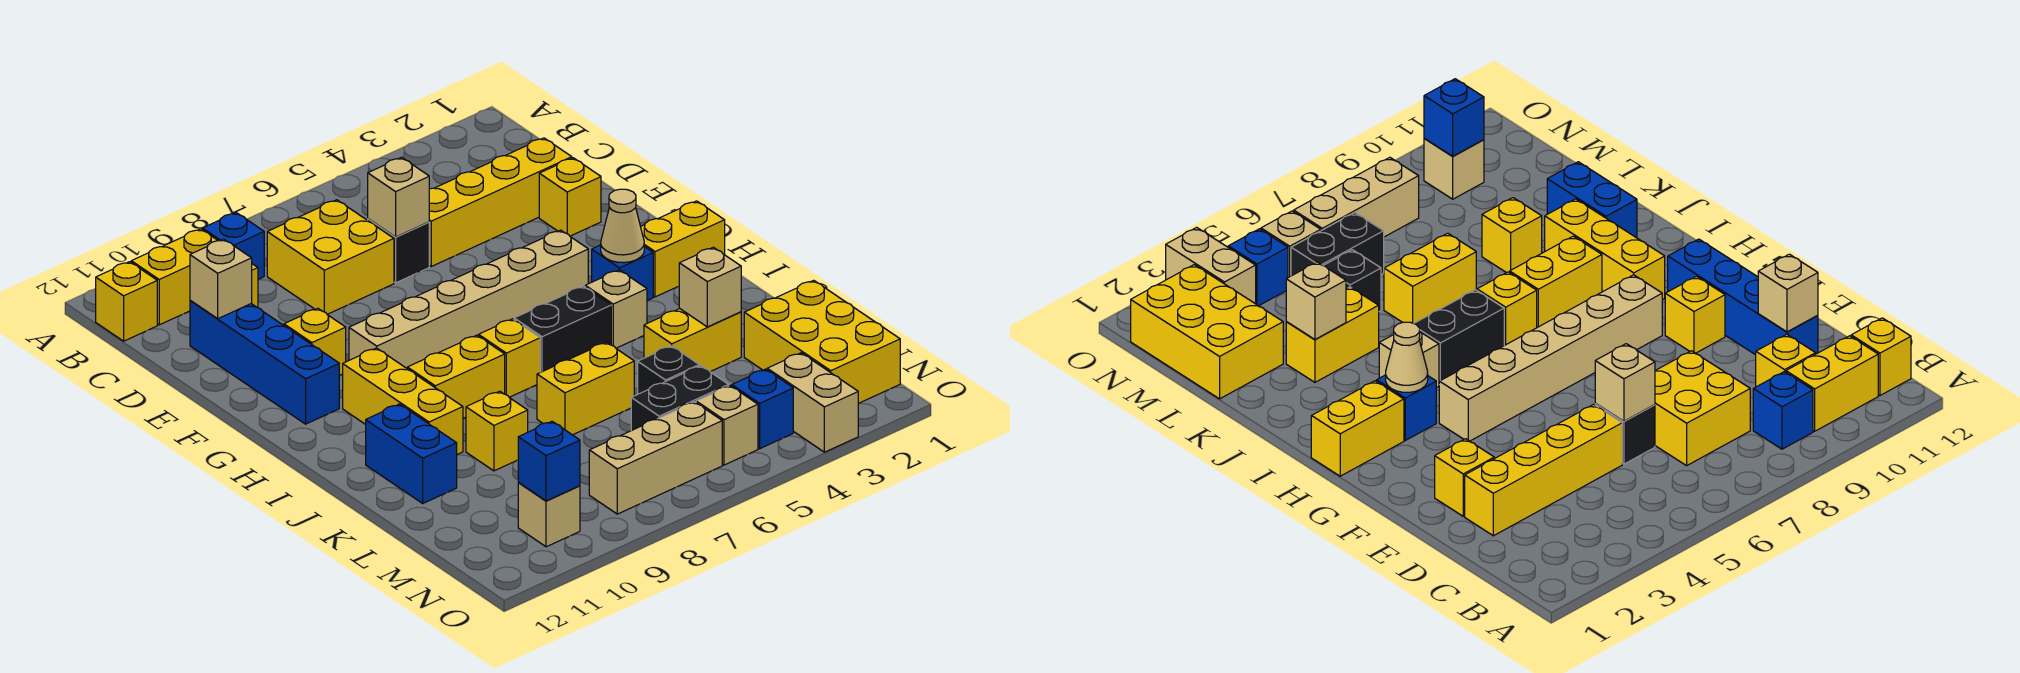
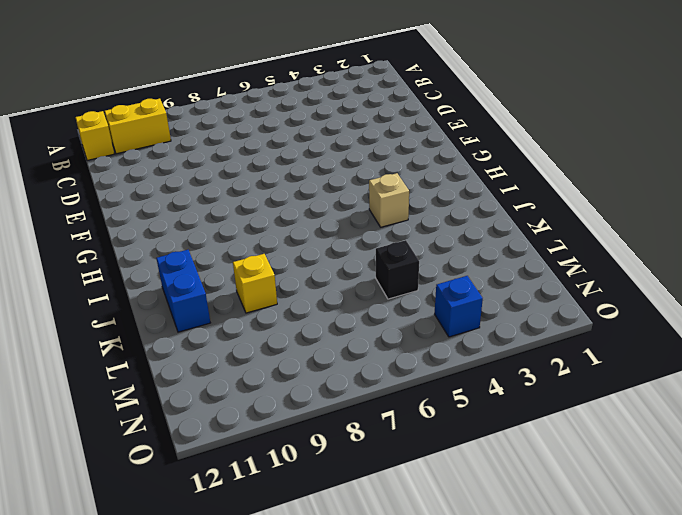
none -> blue 1x1 brick [202,213,264,279]
none -> yellow 2x2 brick [267,200,394,314]
none -> yellow 1x1 brick [1756,334,1816,387]
none -> yellow 1x4 brick [429,138,572,266]

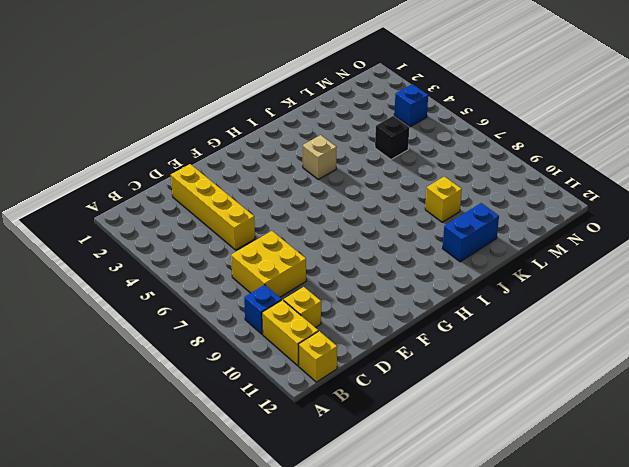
none -> black 1x1 brick [368,219,429,283]
none -> blue 1x4 brick [190,300,339,424]
none -> yellow 1x1 brick [539,158,601,236]
none -> yellow 1x1 brick [284,308,346,375]

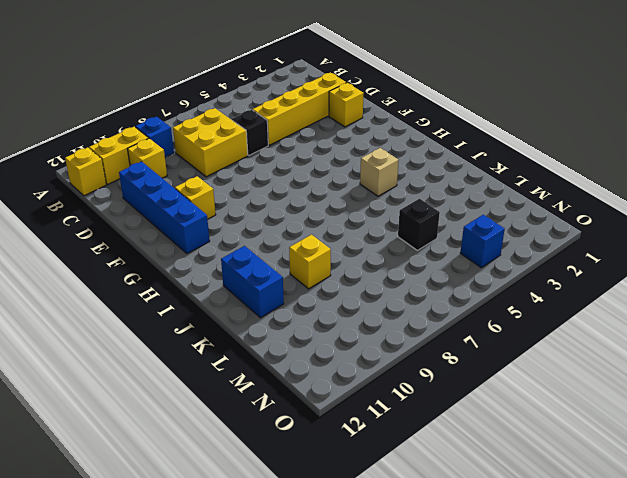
none -> tan 1x6 brick [349,230,588,368]
none -> yellow 1x2 brick [641,201,725,297]
none -> blue 1x1 brick [592,245,653,301]
none -> yellow 1x3 brick [343,348,463,454]

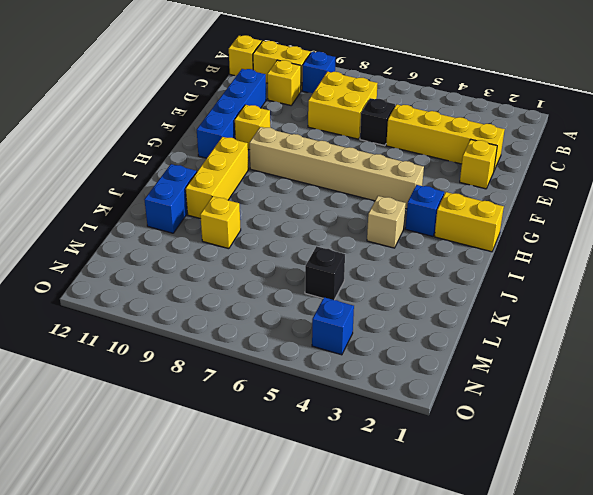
none -> black 1x2 brick [514,286,611,372]
none -> yellow 1x1 brick [479,319,540,397]
none -> yellow 1x2 brick [407,335,505,418]
none -> yellow 1x2 brick [644,309,741,372]

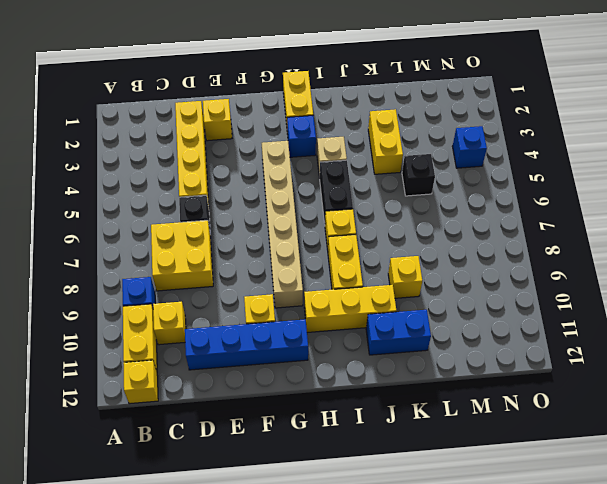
none -> yellow 1x2 brick [537,342,634,435]
none -> yellow 2x3 brick [744,280,900,403]
none -> black 1x2 brick [631,366,729,430]
none -> tan 1x2 brick [767,353,858,452]

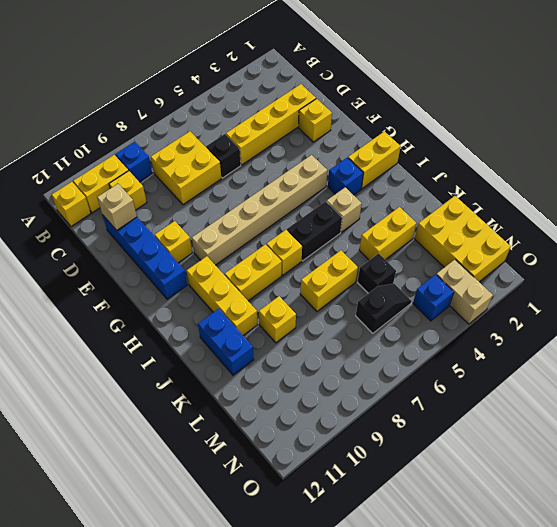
black 1x2 slope [356,284,412,333] -> black 1x2 brick [631,366,729,430]
none -> tan 1x1 brick [696,386,758,465]
none -> tan 1x3 brick [589,402,722,514]
none -> tan 1x1 brick [518,483,580,547]
none -> tan 1x1 brick [368,157,429,237]

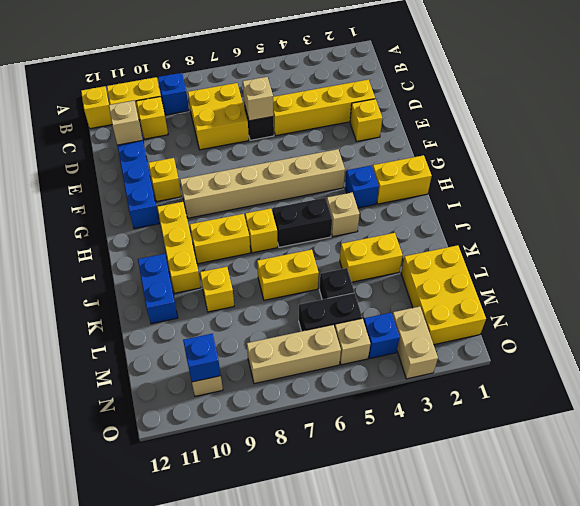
none -> tan 1x1 cone [601,189,644,263]
none -> tan 1x1 brick [679,247,741,327]

